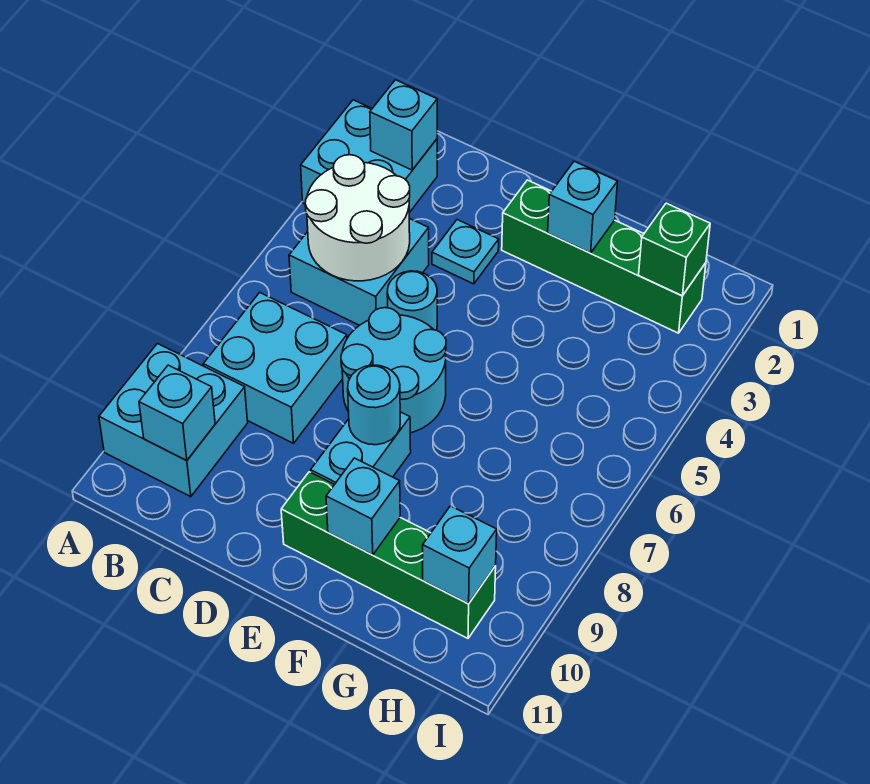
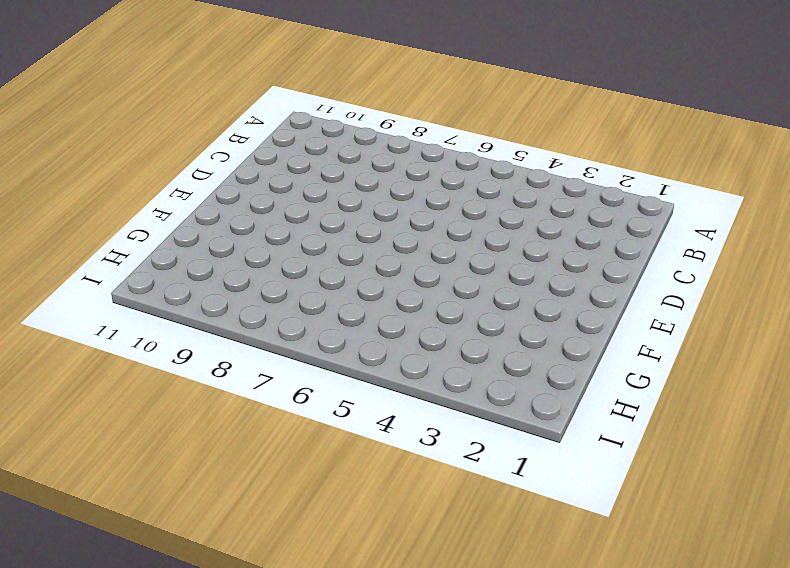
none -> cyan 2x2 brick [301,100,437,213]
none -> cyan 2x2 brick [99,344,248,497]
none -> cyan 2x2 brick [289,218,429,325]

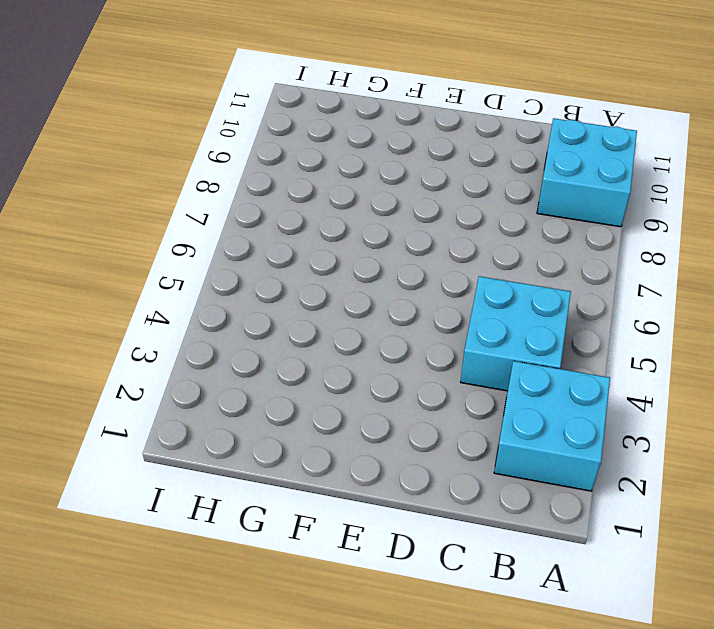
none -> cyan 2x2 brick [203,293,347,443]
none -> cyan 1x1 plate [432,220,499,284]
none -> cyan 1x1 round brick [387,271,437,330]

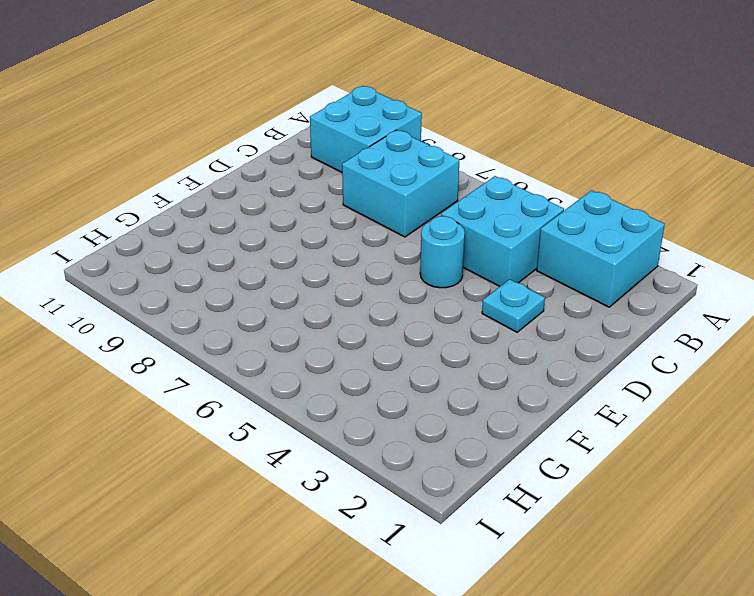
none -> cyan 2x2 round brick [341,308,446,433]
none -> green 1x4 brick [502,180,706,333]
none -> cyan 1x2 brick [311,412,411,484]

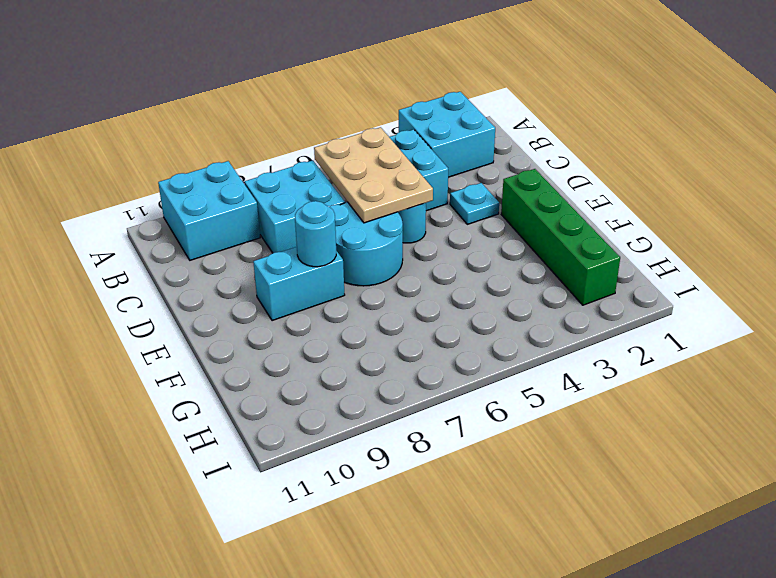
tan 2x3 plate [314,127,433,223] -> white 2x2 round brick [305,155,410,281]
none -> green 1x4 brick [281,472,496,638]
none -> cyan 1x1 brick [370,80,437,170]
none -> cyan 1x1 brick [139,365,215,461]

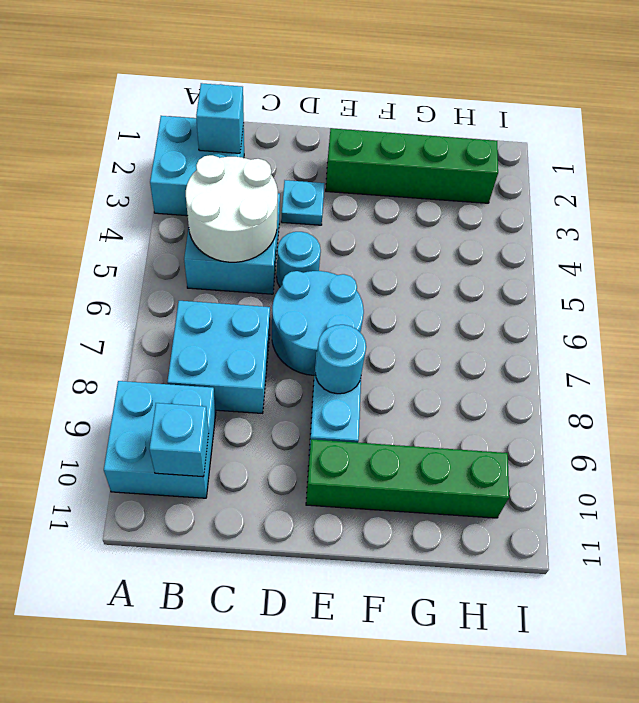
none -> cyan 1x1 brick [548,161,618,253]
none -> cyan 1x1 brick [326,458,400,555]
none -> green 1x1 brick [639,203,710,296]

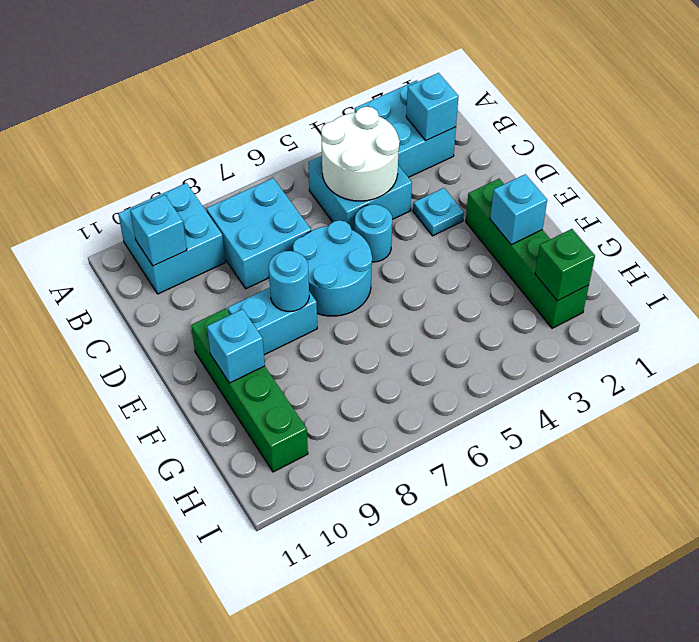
none -> cyan 1x1 brick [423,506,497,604]

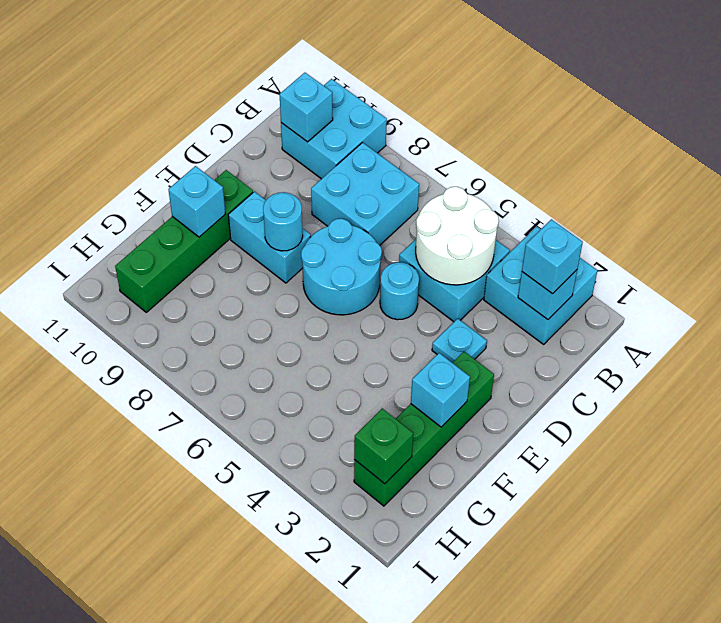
cyan 1x1 brick [522,219,583,294] -> cyan 1x1 brick moved to [423,506,497,604]

